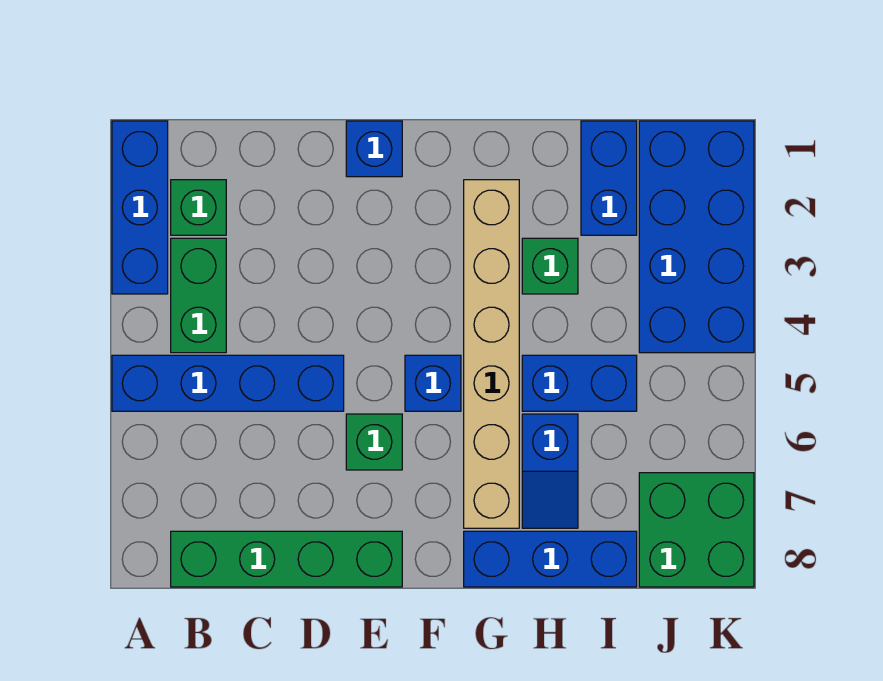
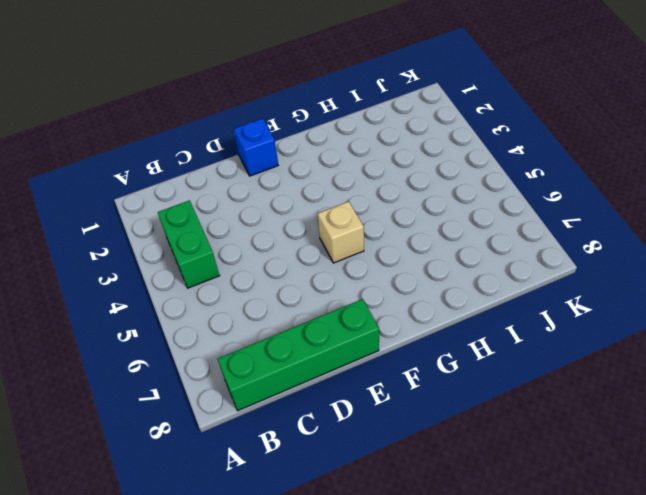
tan 1x1 brick [318,202,364,263] -> blue 1x1 brick [405,355,461,411]
none -> blue 1x3 brick [112,121,168,294]
none -> blue 1x4 brick [112,355,344,411]
none -> green 1x1 brick [171,180,226,235]

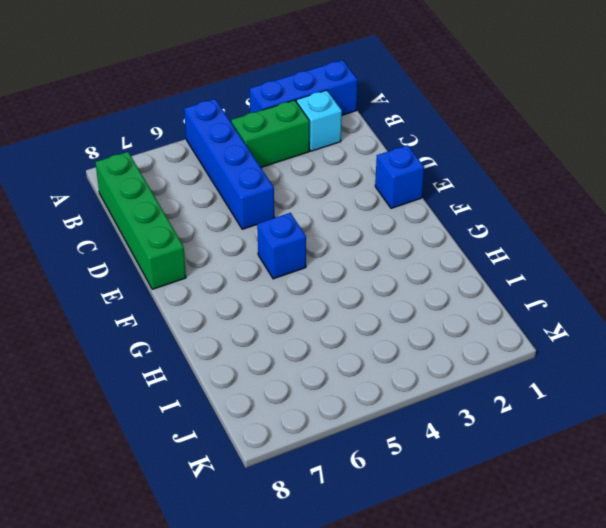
cyan 1x1 brick [296,90,342,151] -> green 1x1 brick [171,180,226,235]
none -> green 1x1 brick [346,414,402,470]
none -> tan 1x6 brick [464,180,519,528]
none -> blue 1x3 brick [464,531,637,587]

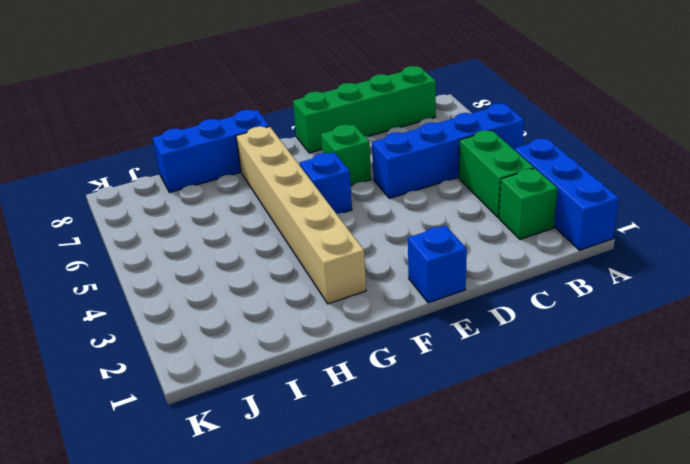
none -> green 1x1 brick [522,238,578,294]
none -> blue 1x2 brick [522,355,637,411]
none -> blue 1x2 slope [522,414,578,528]

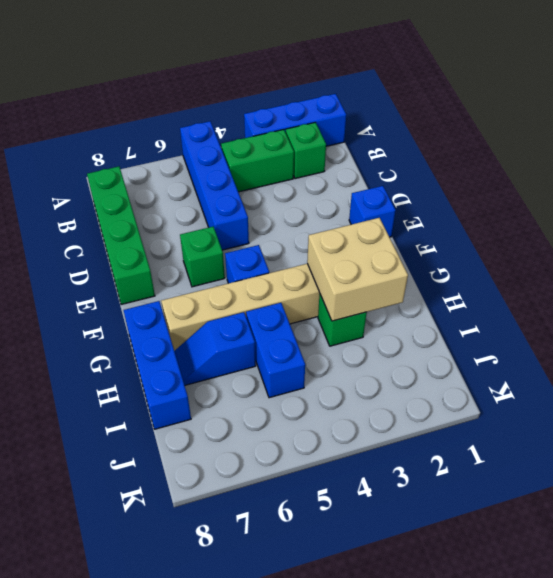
tan 2x2 brick [307,218,408,321] -> none
none -> blue 1x2 brick [581,121,637,235]
none -> blue 2x4 brick [639,121,754,353]
none -> green 2x2 brick [639,473,754,587]

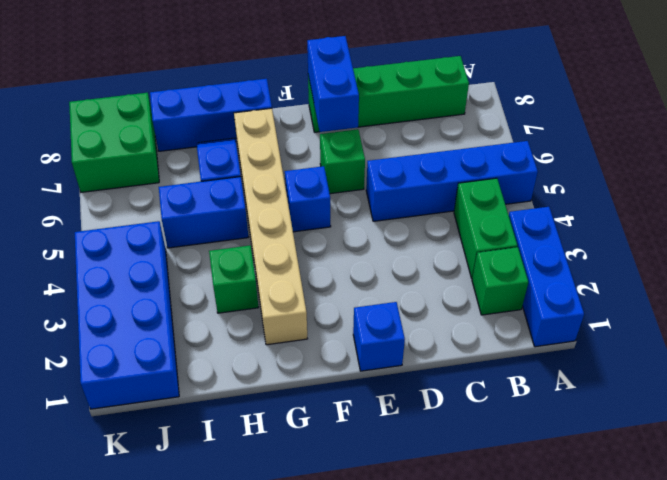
blue 1x2 brick [307,36,359,132] -> blue 1x2 brick moved to [581,121,637,235]

